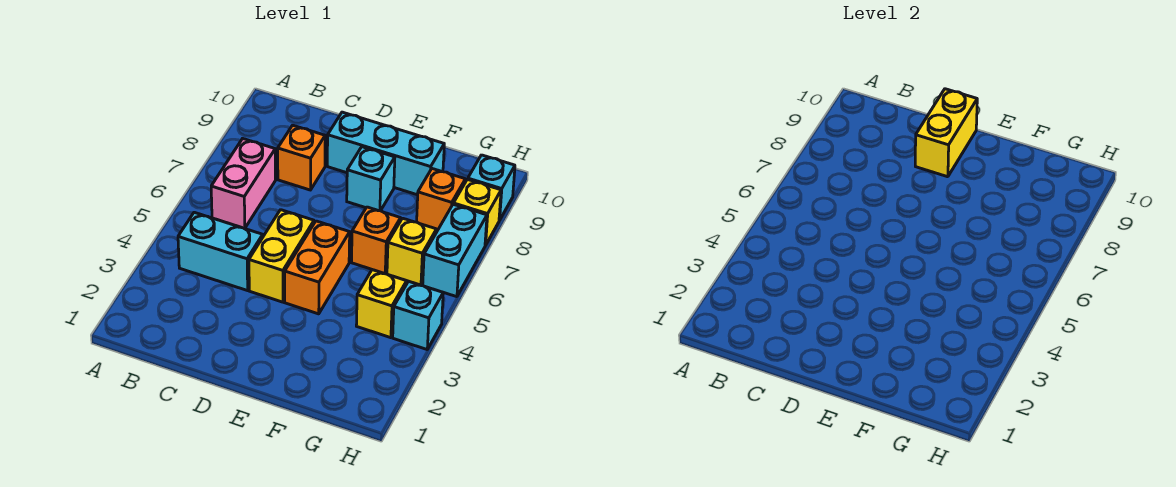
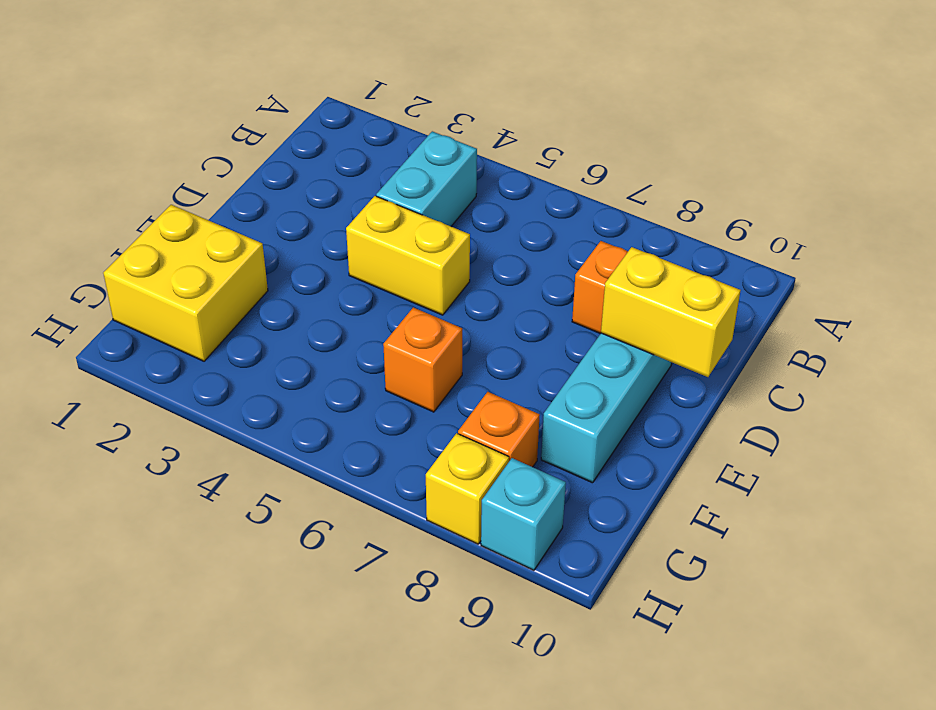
yellow 2x2 brick [103,205,268,361] -> none
none -> pink 1x2 brick [211,139,276,229]
none -> orange 1x2 brick [285,221,350,314]
none -> cyan 1x1 brick [347,147,395,211]

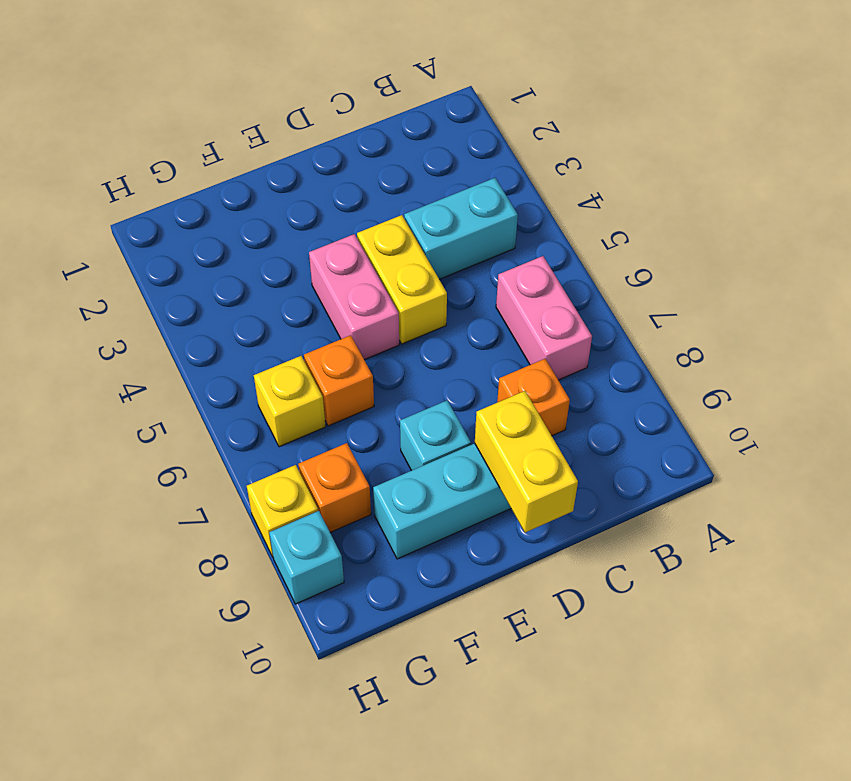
pink 1x2 brick [309,234,399,360] -> orange 1x2 brick [285,221,350,314]
none -> yellow 1x1 brick [356,270,407,338]
none -> cyan 1x1 brick [393,281,443,349]
none -> cyan 1x2 brick [423,204,487,297]

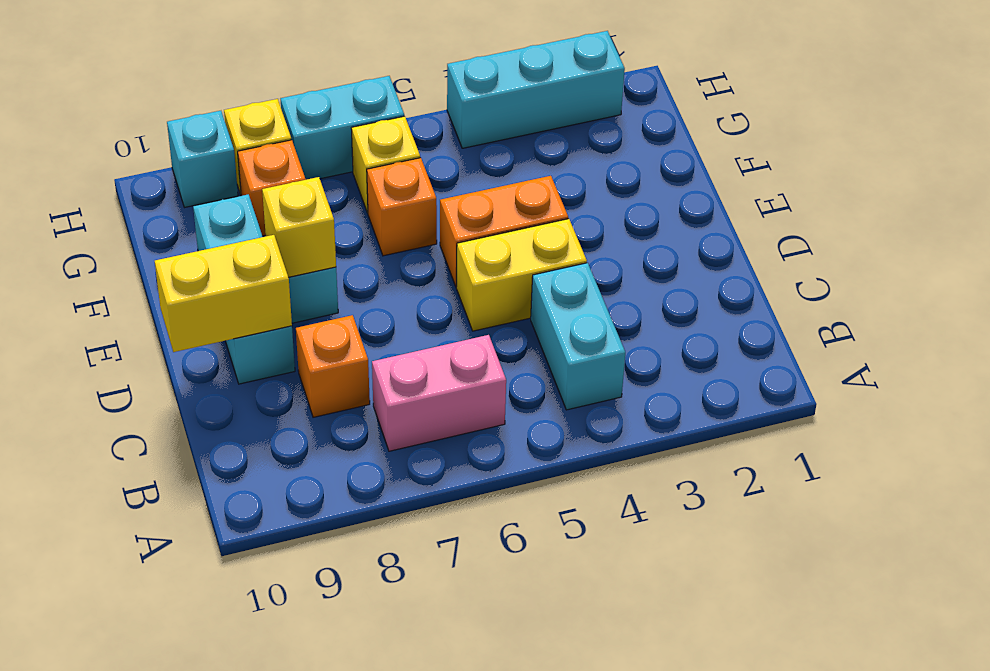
yellow 1x1 brick [262,177,336,277] -> yellow 1x1 brick moved to [356,270,407,338]
cyan 1x3 brick [447,31,625,148] -> cyan 1x1 brick [393,281,443,349]

